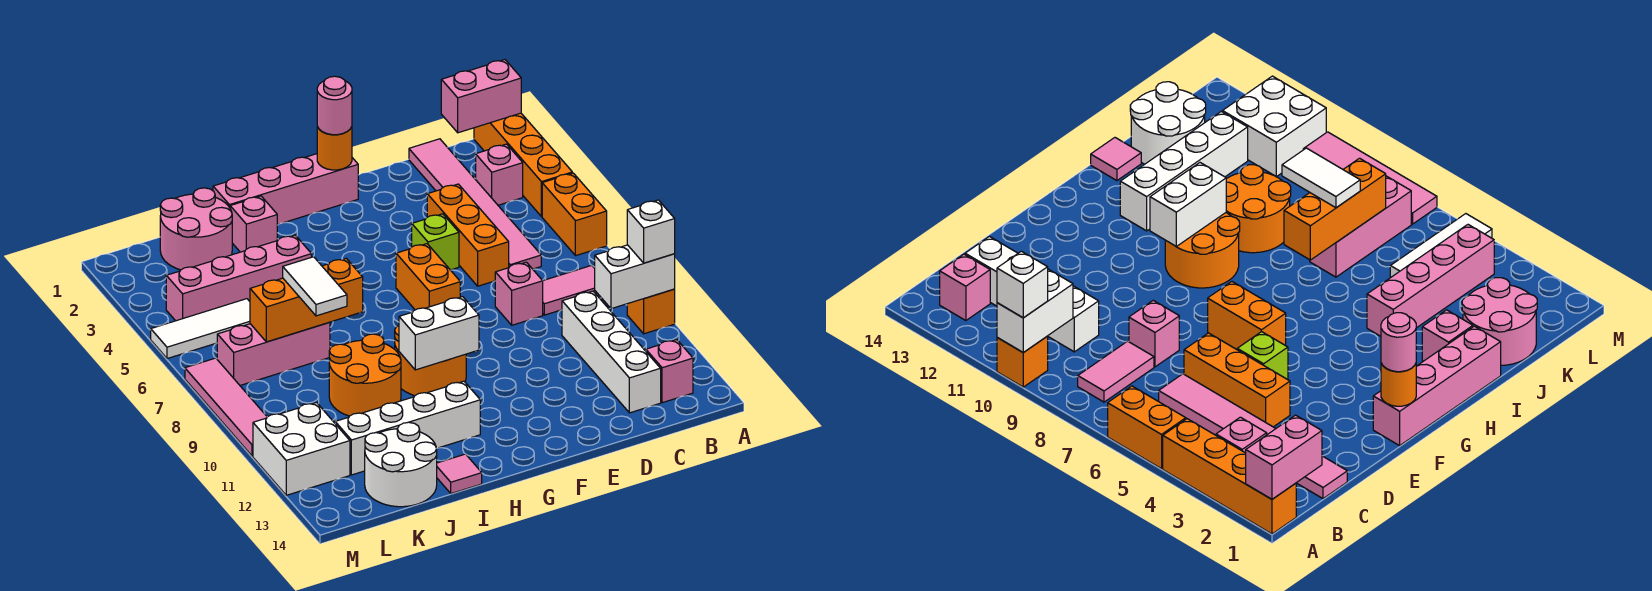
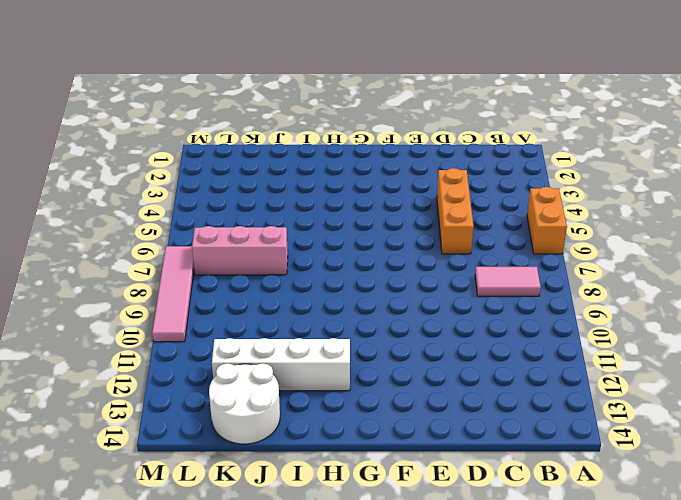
none -> orange 1x4 brick [474,113,572,217]
none -> orange 1x1 brick [627,289,675,334]
none -> pink 1x1 brick [476,144,523,205]
none -> pink 1x1 brick [646,340,693,403]

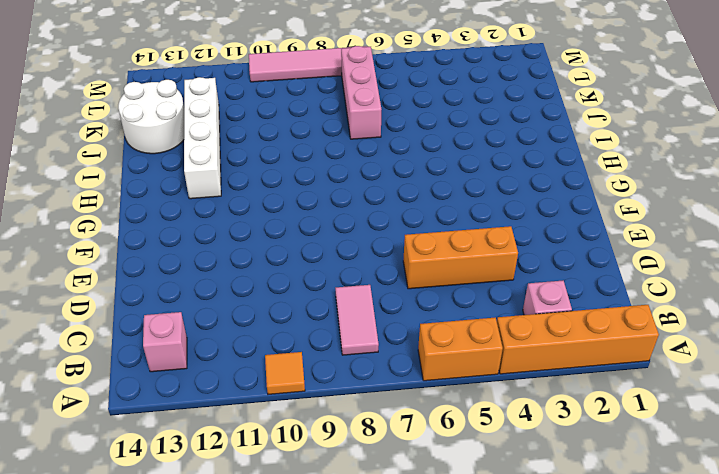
orange 1x1 tile [265,352,305,394] -> orange 1x1 brick [627,289,675,334]
none -> pink 1x6 tile [409,139,541,269]
none -> white 1x4 brick [562,291,661,413]
none -> pink 1x1 brick [495,262,543,325]
none -> lime 1x1 brick [412,214,459,270]

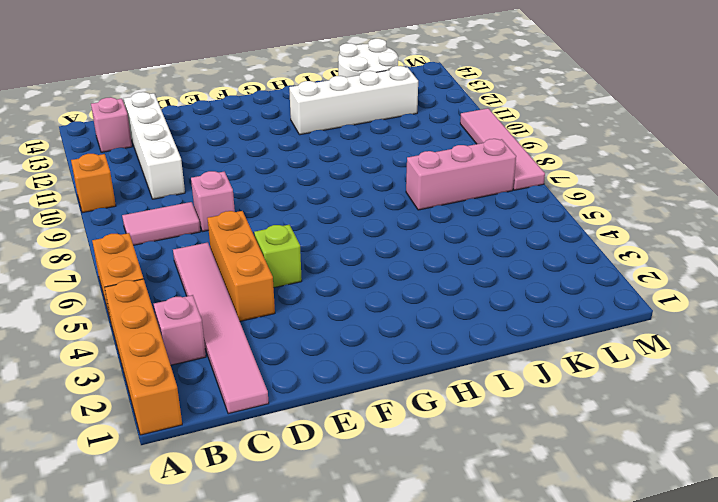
none -> pink 1x4 brick [213,154,358,225]
none -> orange 1x2 brick [396,244,460,310]
none -> orange 2x2 round brick [395,326,466,396]
none -> pink 1x1 brick [230,196,277,252]

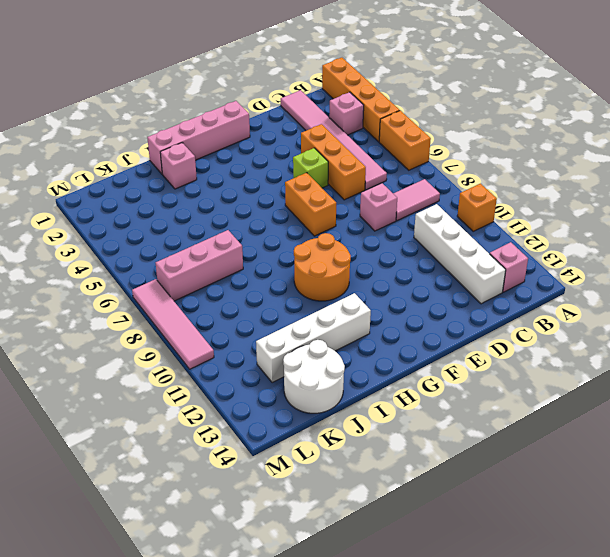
none -> pink 1x4 brick [166,235,311,321]
none -> orange 2x2 round brick [329,334,401,416]
none -> pink 1x1 tile [437,454,482,494]
none -> pink 2x2 round brick [160,188,232,270]

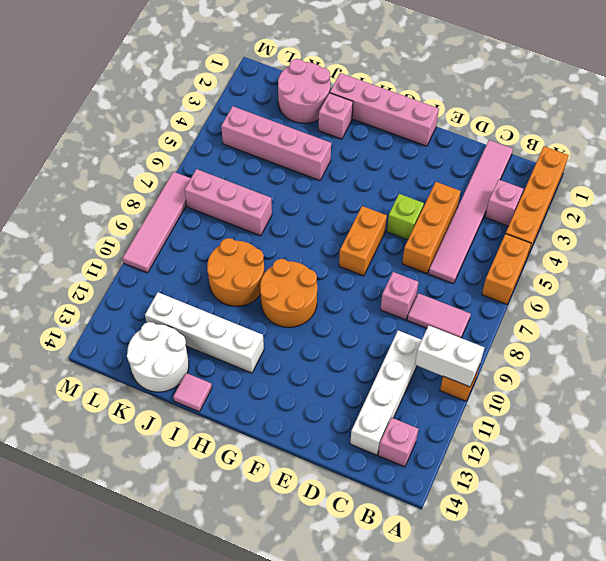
none -> white 1x3 tile [151,299,250,359]
none -> white 2x2 brick [253,403,350,495]
none -> pink 1x2 brick [441,60,521,133]
none -> orange 1x1 round brick [317,127,352,170]

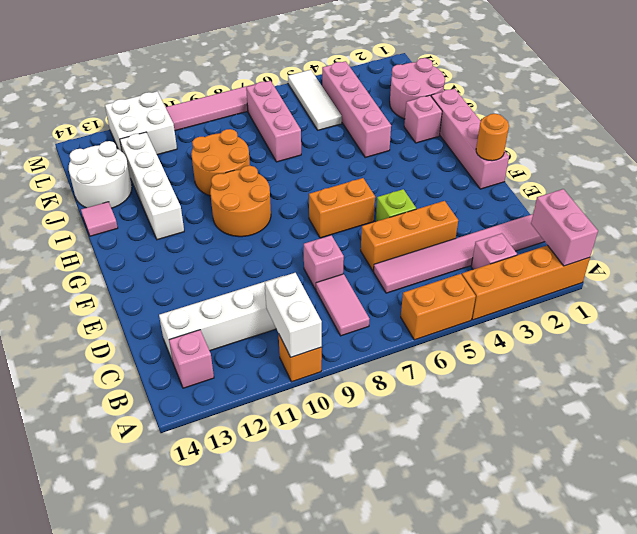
none -> white 1x2 brick [399,297,479,370]
none -> orange 1x3 brick [250,258,363,342]
none -> white 1x1 brick [627,200,675,263]
none -> pink 1x1 round brick [317,76,352,135]

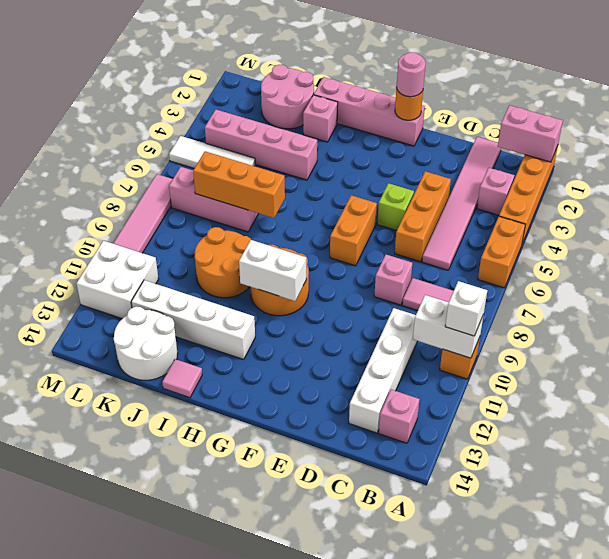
none -> white 1x2 tile [283,257,347,316]

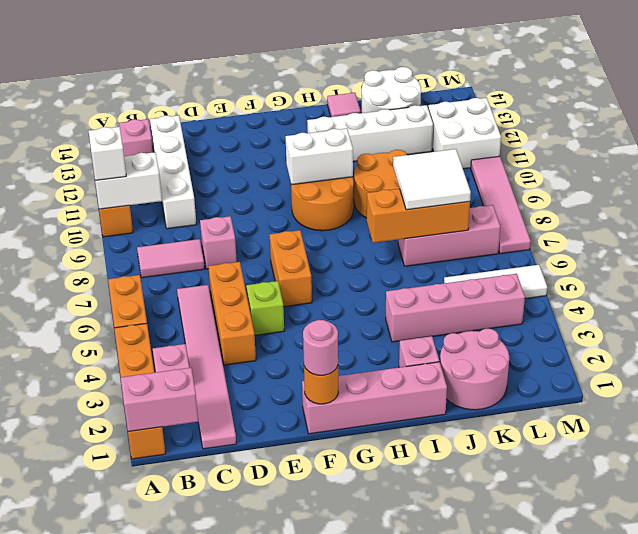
white 2x2 tile [393,149,471,210] -> white 1x2 tile [283,257,347,316]

